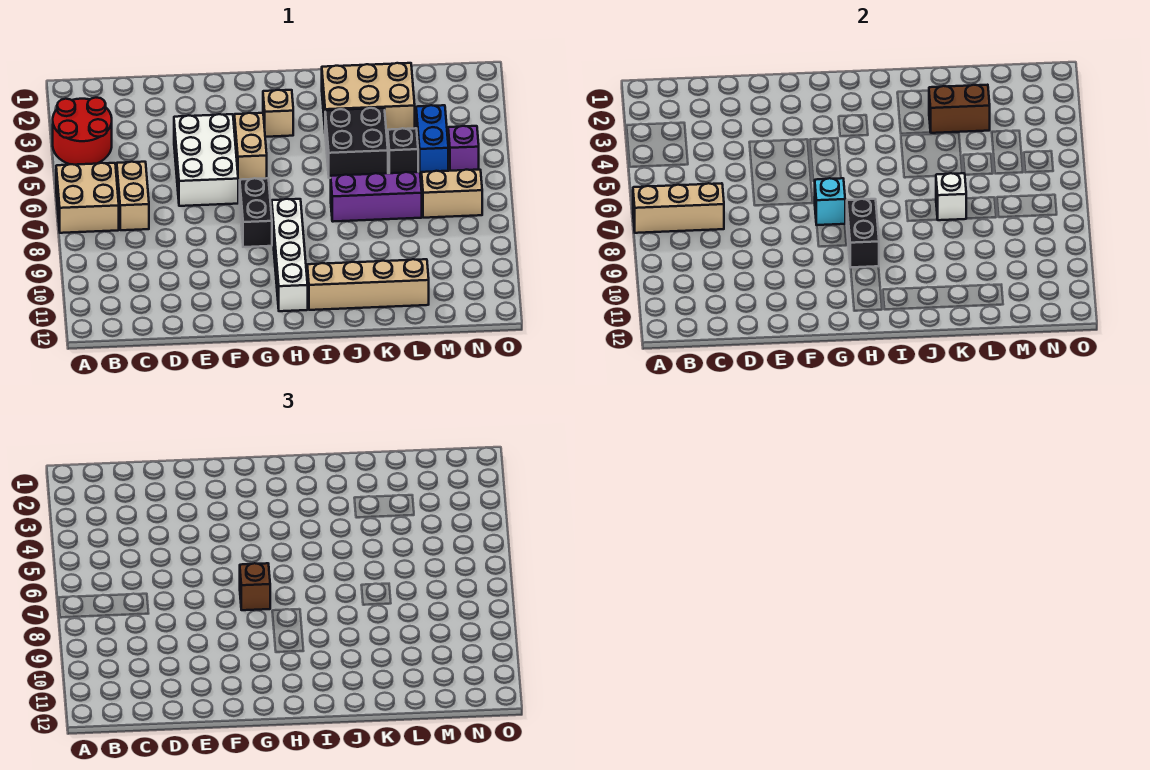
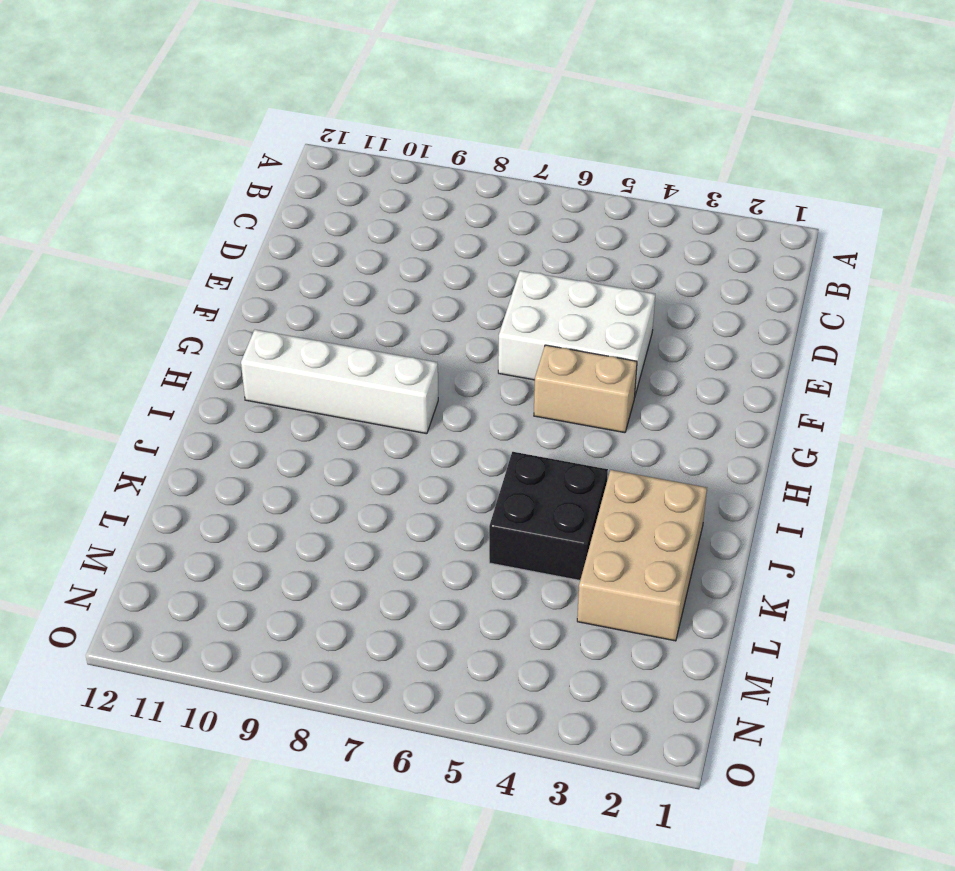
none -> red 2x2 round brick [53,98,112,165]
none -> tan 2x2 brick [56,163,119,233]
none -> tan 1x2 brick [117,162,149,230]

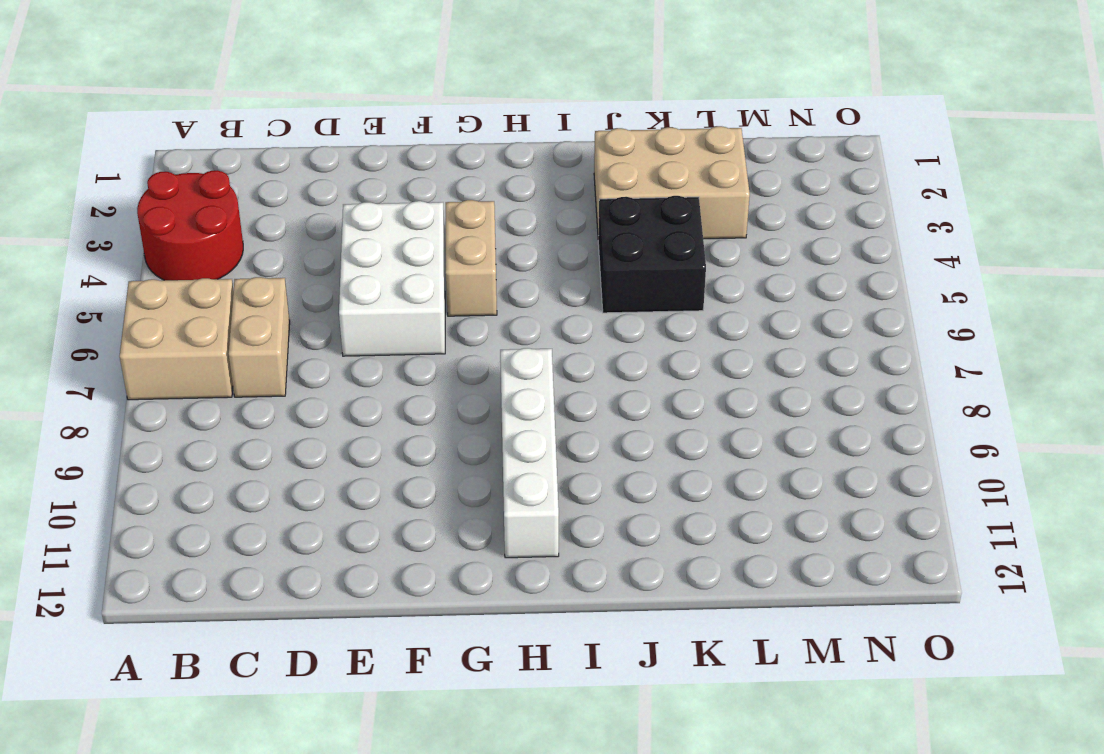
none -> black 1x2 brick [240,178,272,247]
none -> tan 1x1 brick [263,90,293,137]
none -> tan 1x4 brick [307,259,429,310]

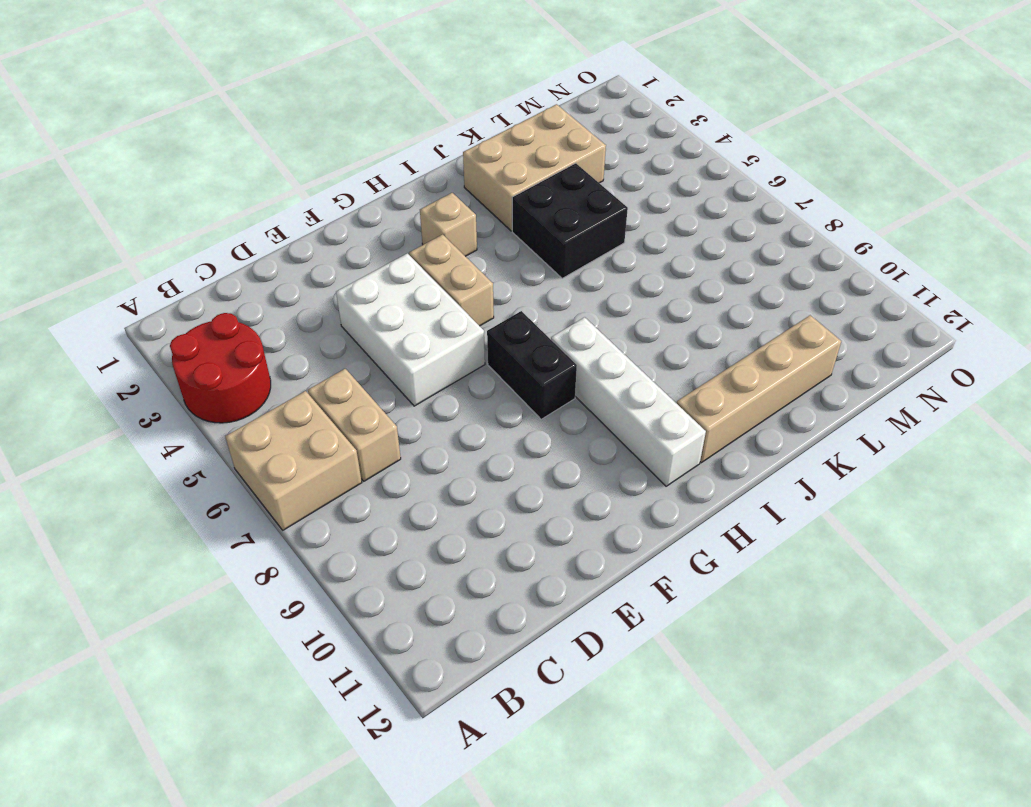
none -> purple 1x3 brick [331,172,422,222]
none -> black 1x1 brick [388,128,418,173]
none -> blue 1x2 brick [416,105,448,174]

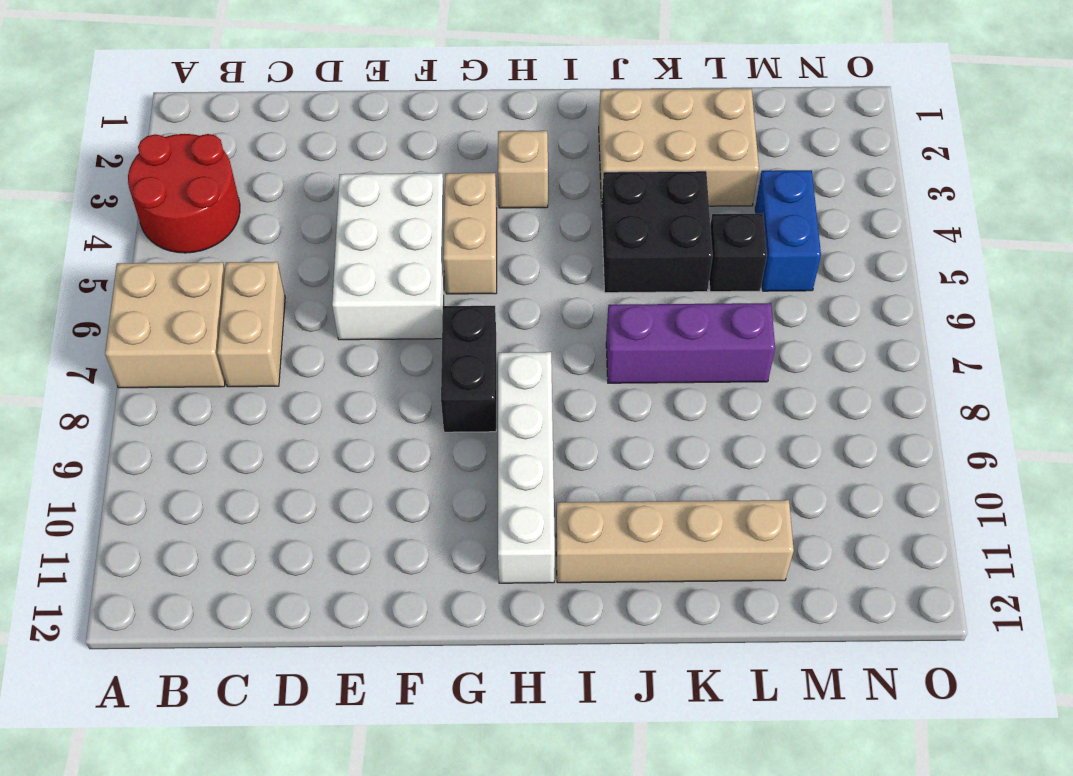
none -> tan 1x2 brick [421,170,482,218]
none -> purple 1x1 brick [448,126,479,171]
none -> tan 1x3 brick [633,183,724,233]

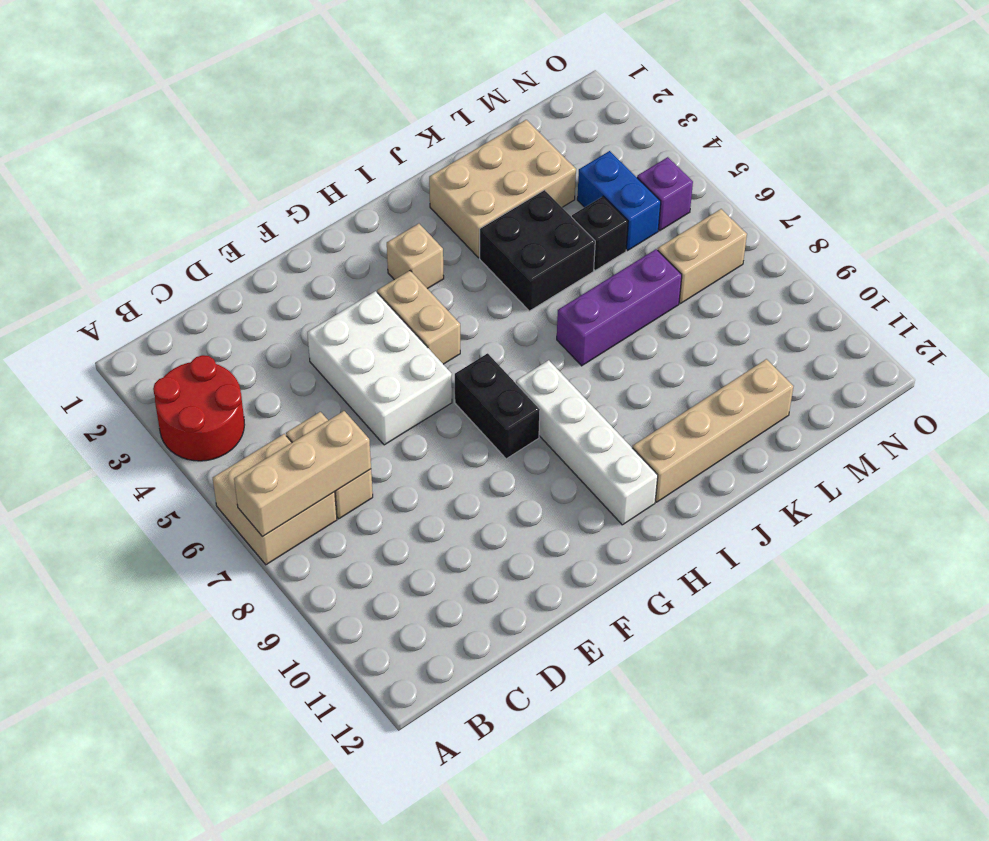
none -> cyan 1x1 brick [815,178,845,225]
none -> black 1x2 brick [847,199,879,268]
none -> brown 1x2 brick [929,85,990,133]

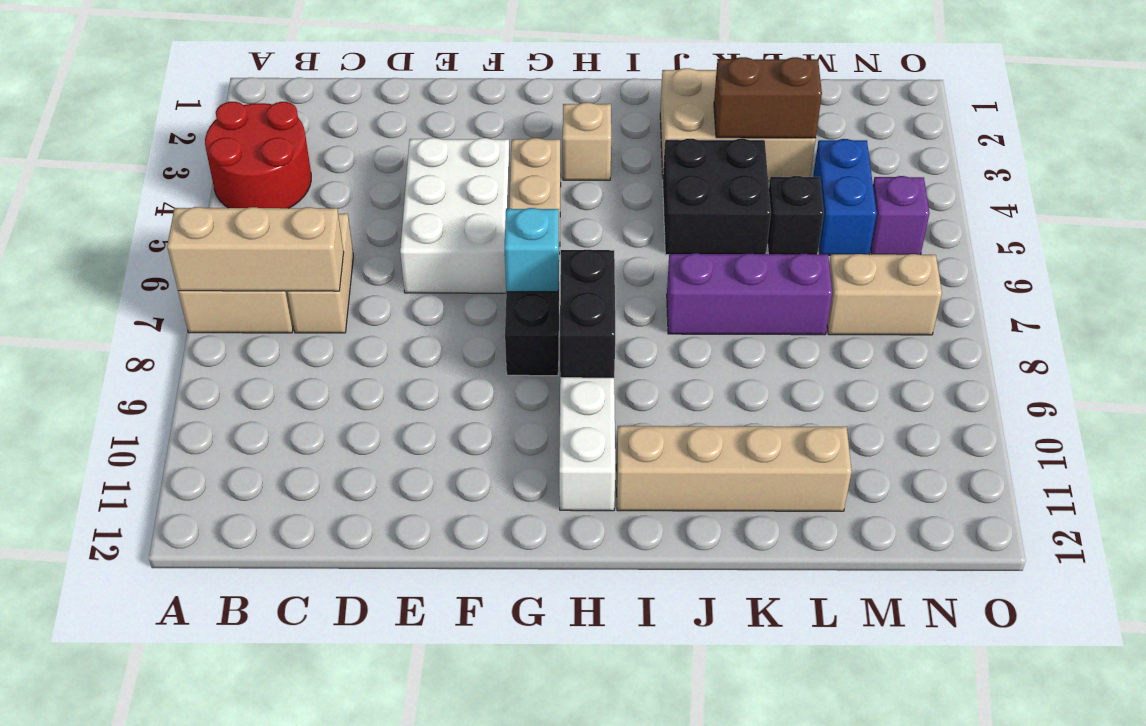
none -> white 1x1 brick [936,173,966,220]
none -> brown 1x1 brick [240,563,270,610]

